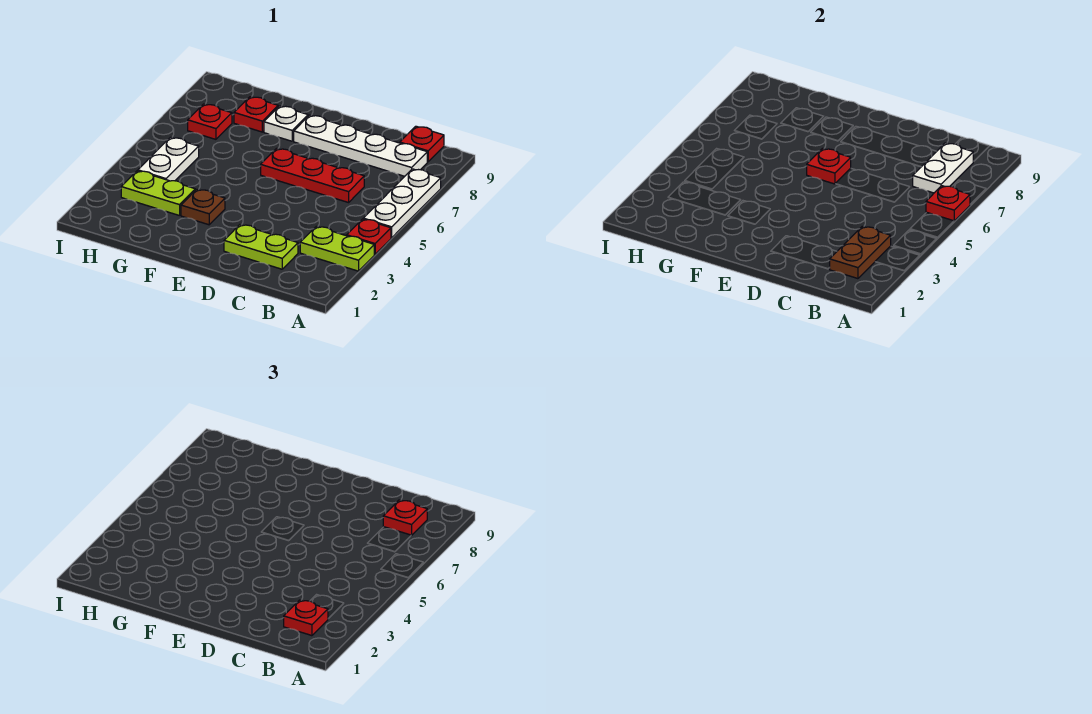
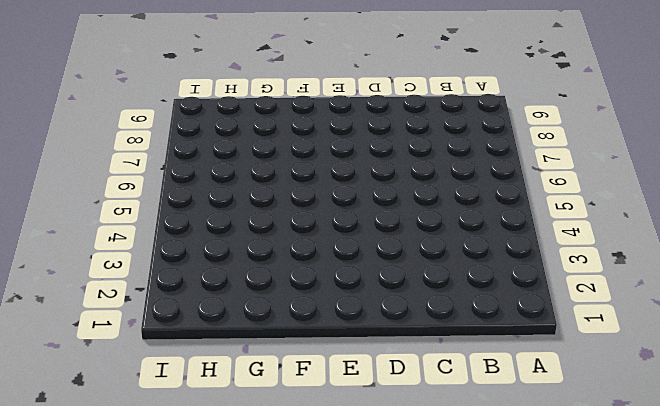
none -> lime 1x2 plate [300,226,374,271]
none -> red 1x1 plate [347,219,391,254]
none -> white 1x3 plate [363,169,441,238]

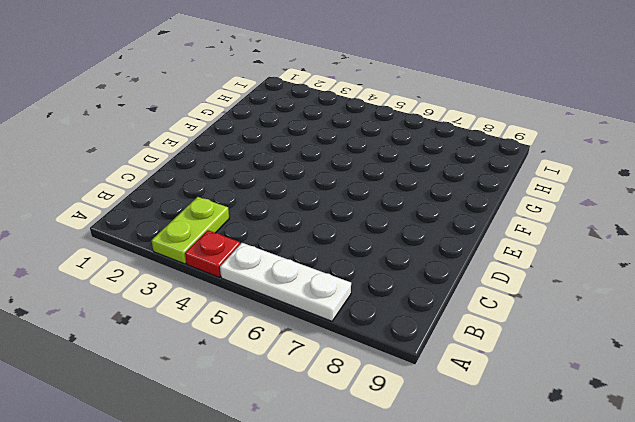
none -> white 1x4 plate [294,115,427,176]
none -> red 1x1 plate [400,126,444,162]
none -> lime 1x2 plate [224,225,298,269]

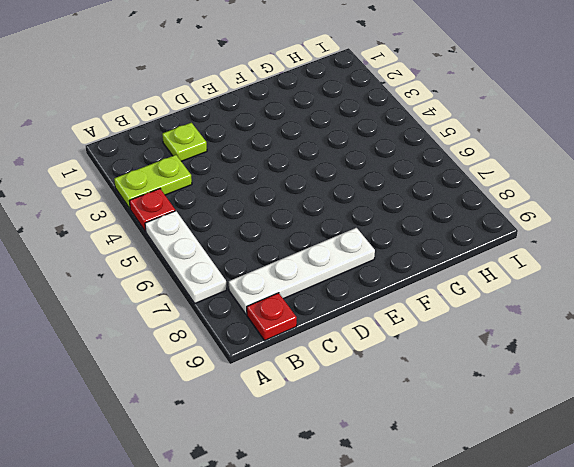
lime 1x1 plate [162,123,207,161] -> lime 1x2 plate [224,225,298,269]
none -> red 1x3 plate [261,149,364,203]
none -> brown 1x1 plate [181,189,225,225]
none -> white 1x1 plate [264,106,308,141]

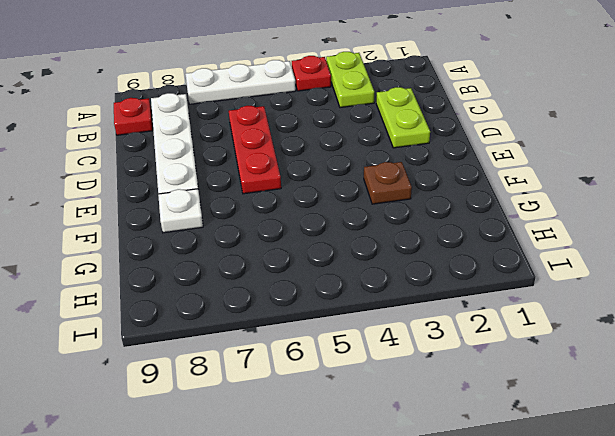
none -> lime 1x2 plate [121,171,195,216]
none -> red 1x1 plate [234,97,278,132]
none -> white 1x2 plate [138,137,199,181]

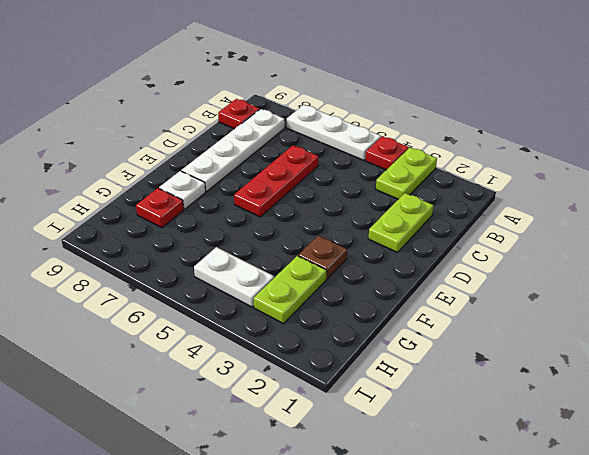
none -> red 1x1 plate [188,104,232,139]
none -> red 1x1 plate [926,186,970,221]
none -> brown 1x2 plate [829,226,891,279]

